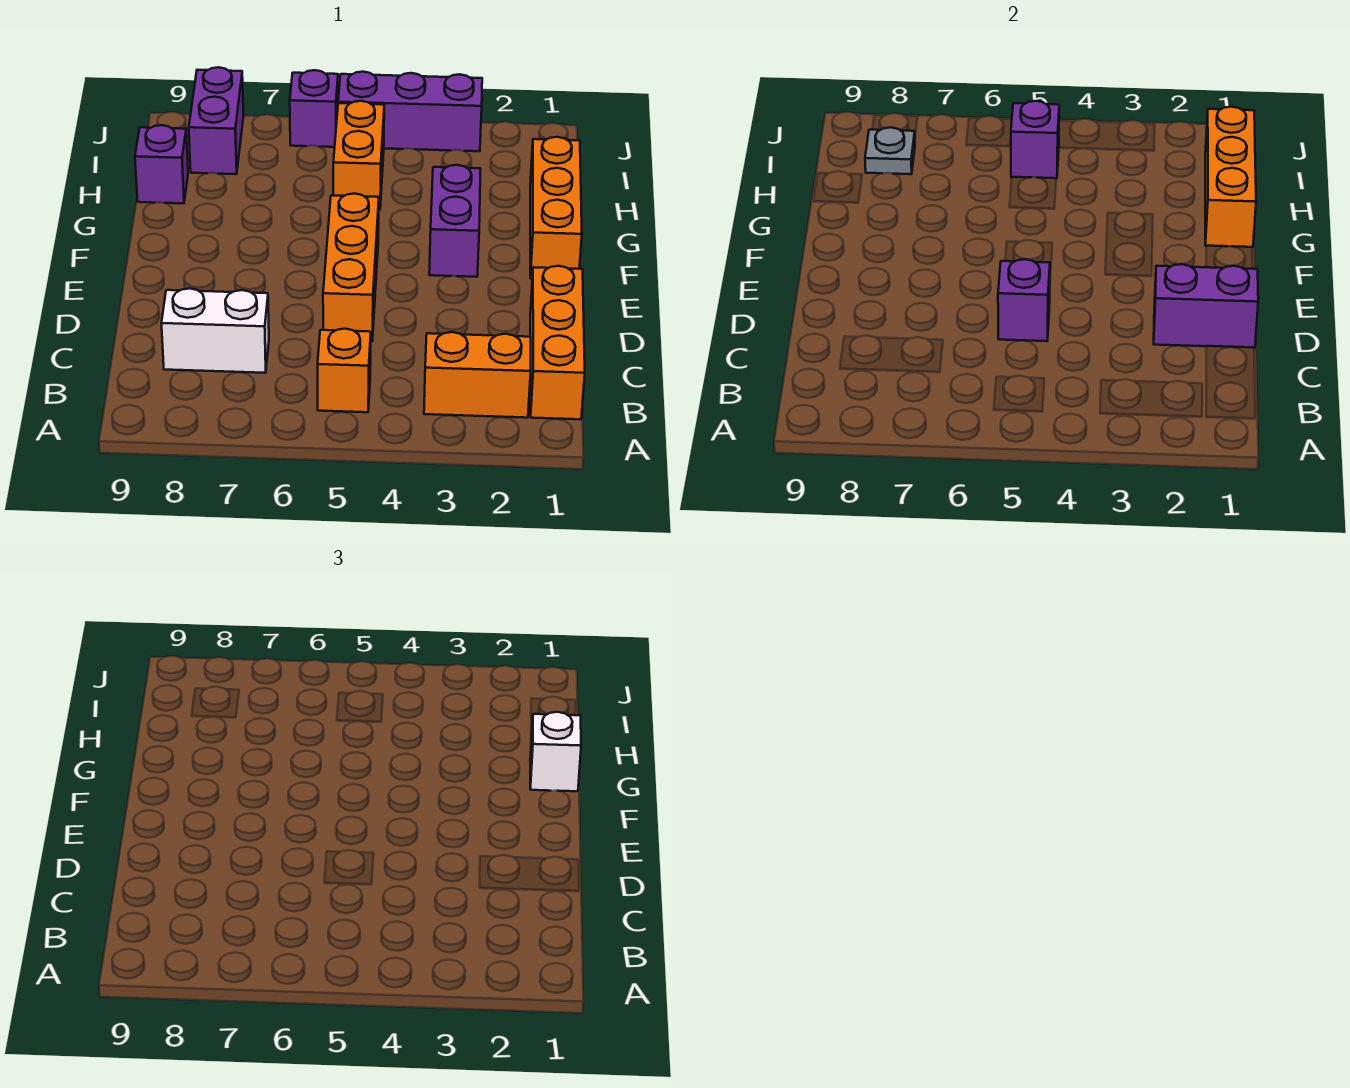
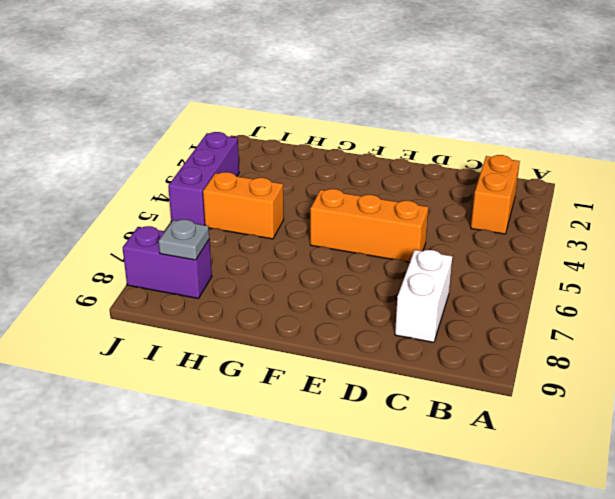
none -> orange 1x3 brick [530,266,585,419]
none -> orange 1x1 brick [318,329,371,412]
none -> orange 1x3 brick [530,137,582,279]

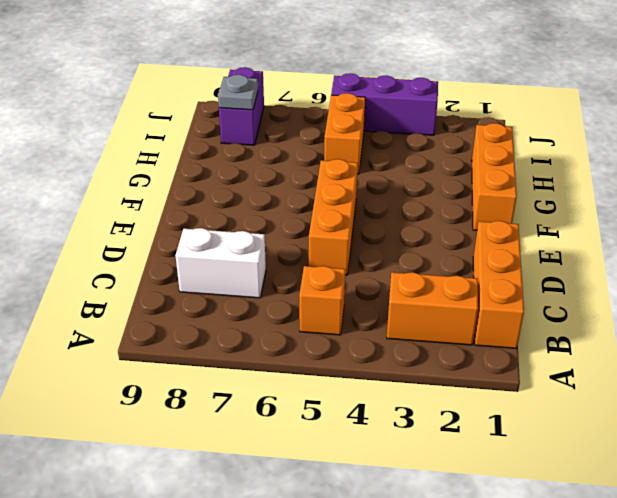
none -> purple 1x2 brick [429,165,481,277]
none -> purple 1x1 brick [135,125,188,203]
none -> purple 1x1 brick [290,70,338,147]

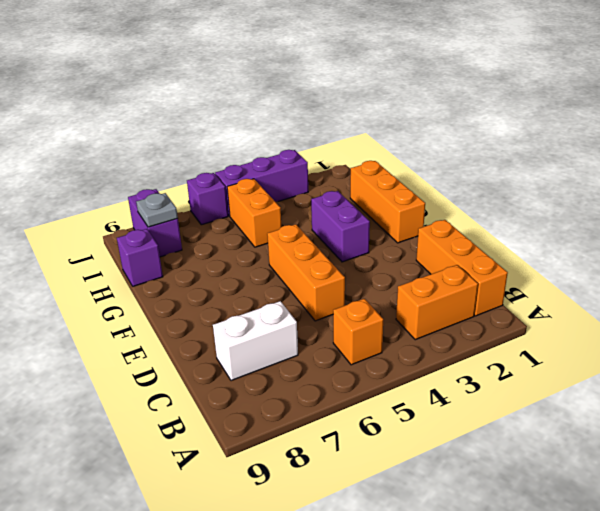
none -> purple 1x2 brick [1154,264,1258,348]
none -> purple 1x1 brick [998,259,1050,341]
none -> orange 1x3 brick [1205,107,1256,247]

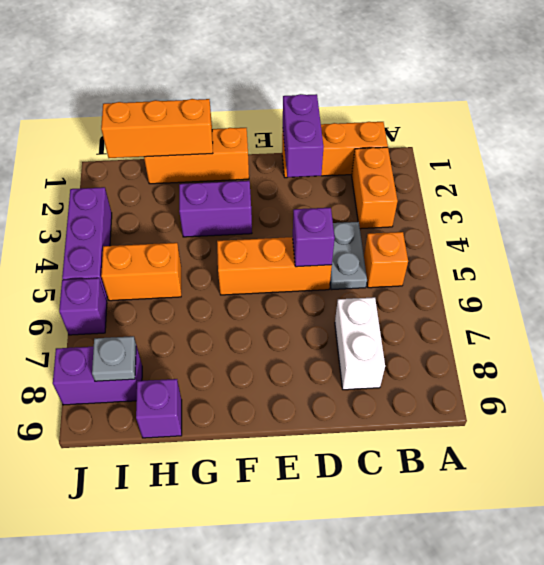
grey 1x2 plate [330,222,367,290] -> none
none -> purple 1x1 brick [1011,101,1059,179]
none -> white 1x1 brick [530,712,581,791]

